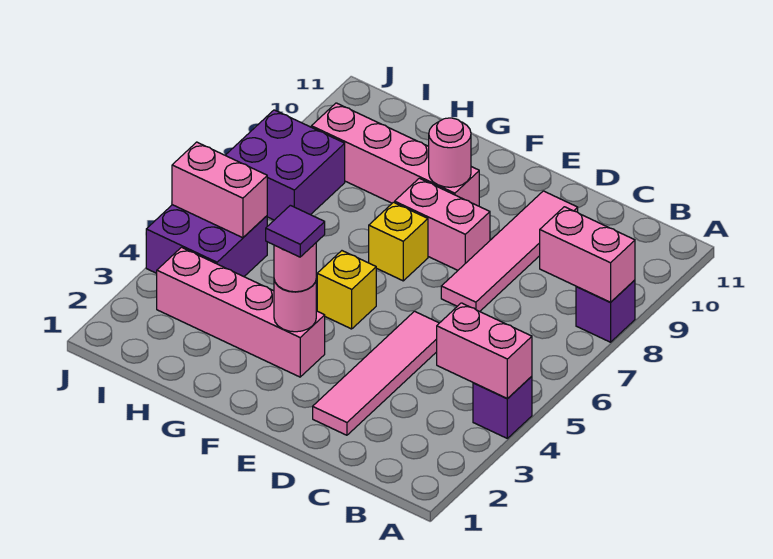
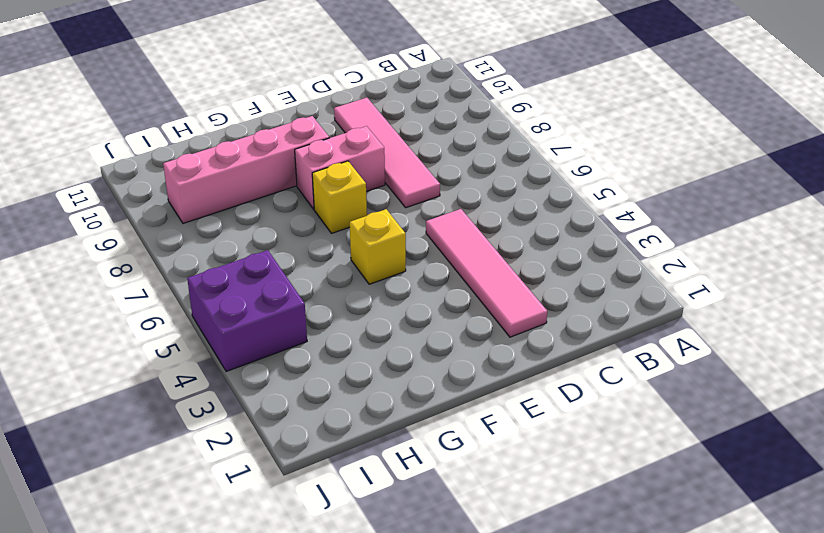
none -> purple 1x1 brick [473,376,532,438]
none -> purple 1x1 brick [576,280,635,342]
none -> pink 1x4 brick [157,247,325,377]

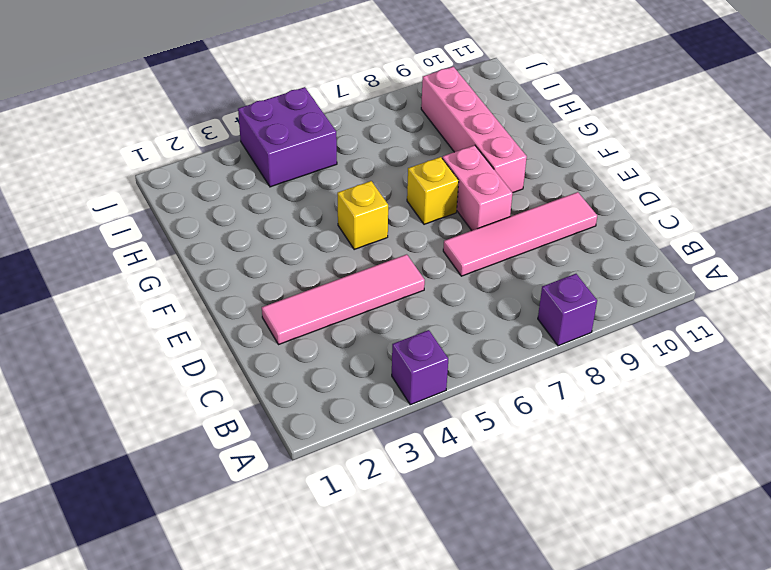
none -> pink 1x4 brick [157,247,325,377]
none -> purple 2x2 brick [225,110,345,220]
none -> pink 1x2 brick [437,303,532,399]

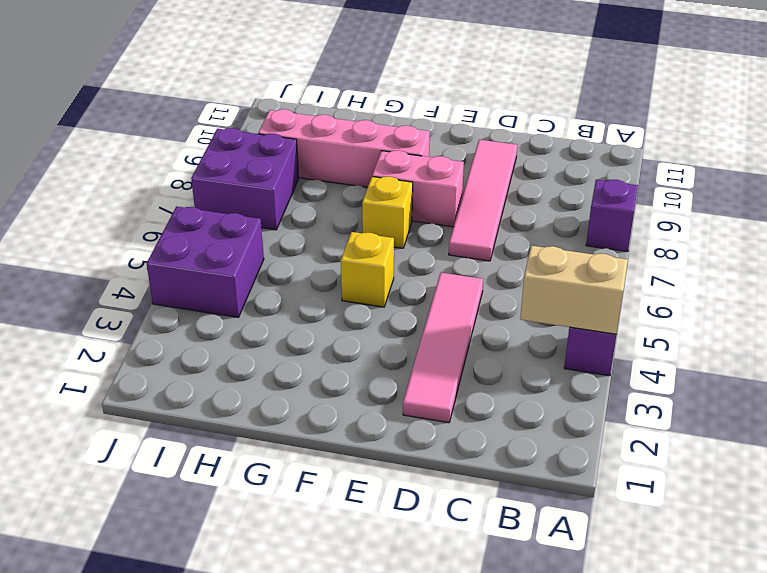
tan 1x2 brick [520,246,628,334] -> pink 1x2 brick [437,303,532,399]
none -> pink 1x4 brick [157,247,325,377]
none -> pink 1x2 brick [540,207,635,302]
none -> pink 1x1 round brick [274,280,316,332]

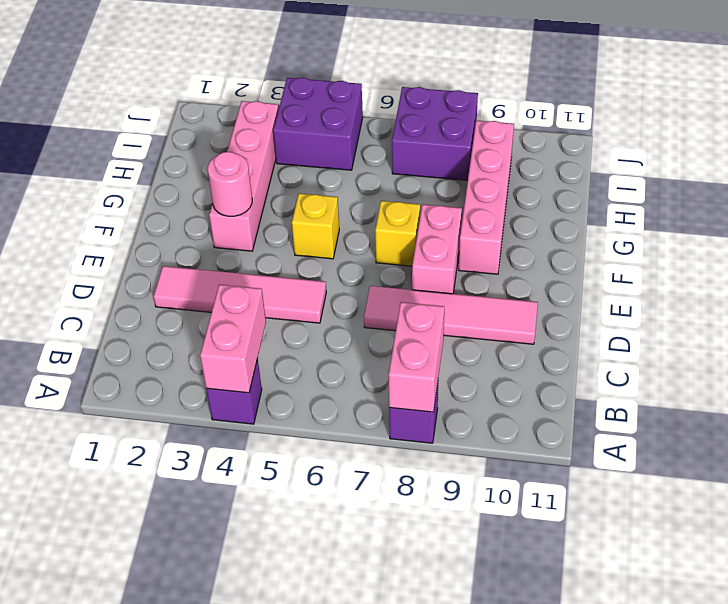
none -> pink 1x1 round brick [429,118,471,187]
none -> pink 1x2 brick [172,142,267,238]
none -> pink 1x1 round brick [274,243,316,292]

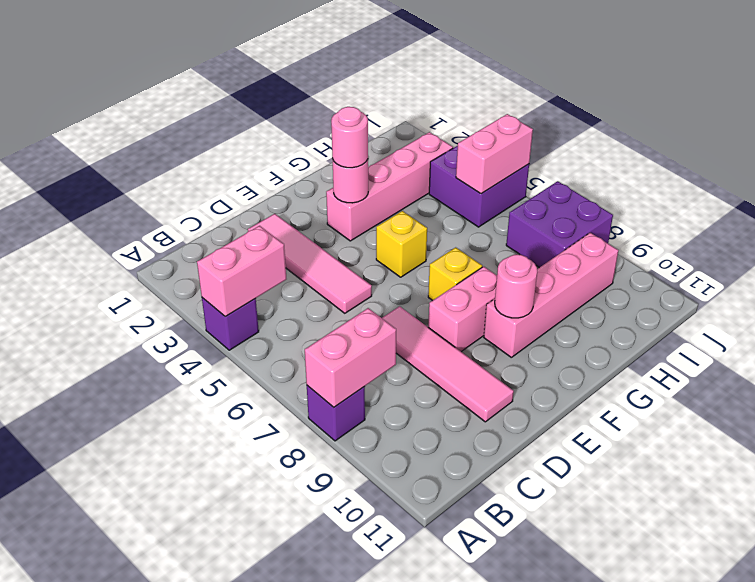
none -> purple 1x1 tile [266,205,325,257]

